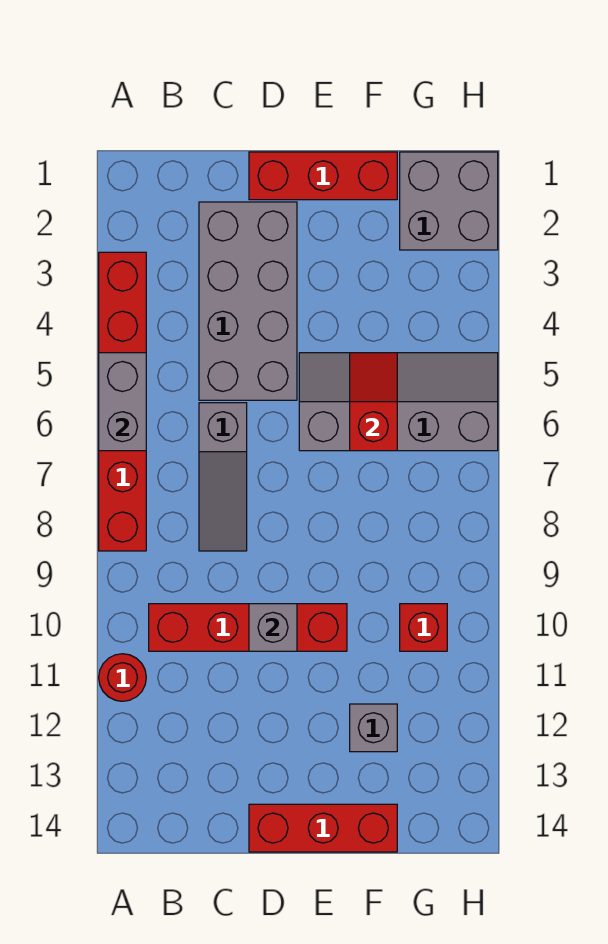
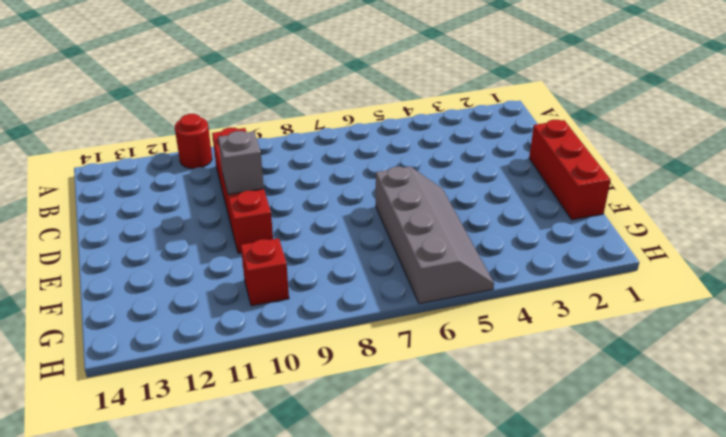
none -> red 1x6 brick [99,252,146,551]
none -> grey 2x4 brick [199,202,297,400]
none -> grey 1x3 slope [199,403,247,551]

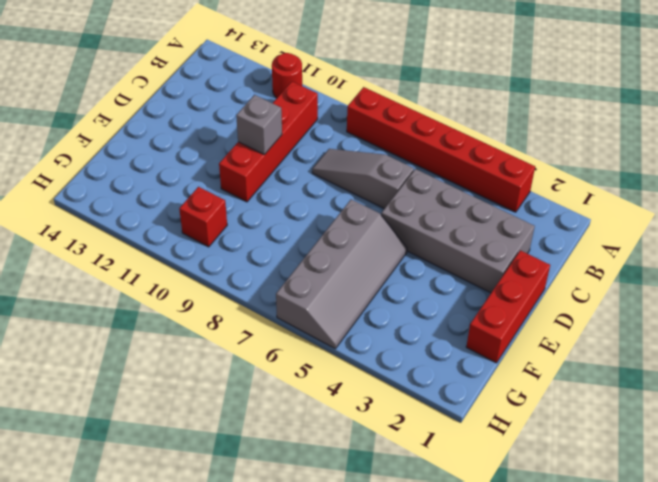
none -> red 1x3 brick [249,804,397,852]
none -> grey 1x1 brick [350,704,397,752]
none -> grey 2x2 brick [400,152,498,250]

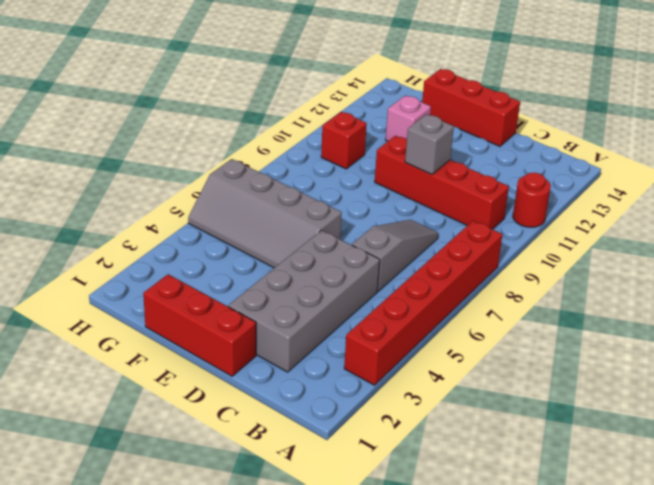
pink 1x1 brick [386,95,431,141] -> grey 1x1 brick [350,704,397,752]
none -> grey 2x2 brick [400,152,498,250]
none -> grey 1x2 brick [99,353,146,451]
none -> red 1x2 slope [350,353,397,451]

